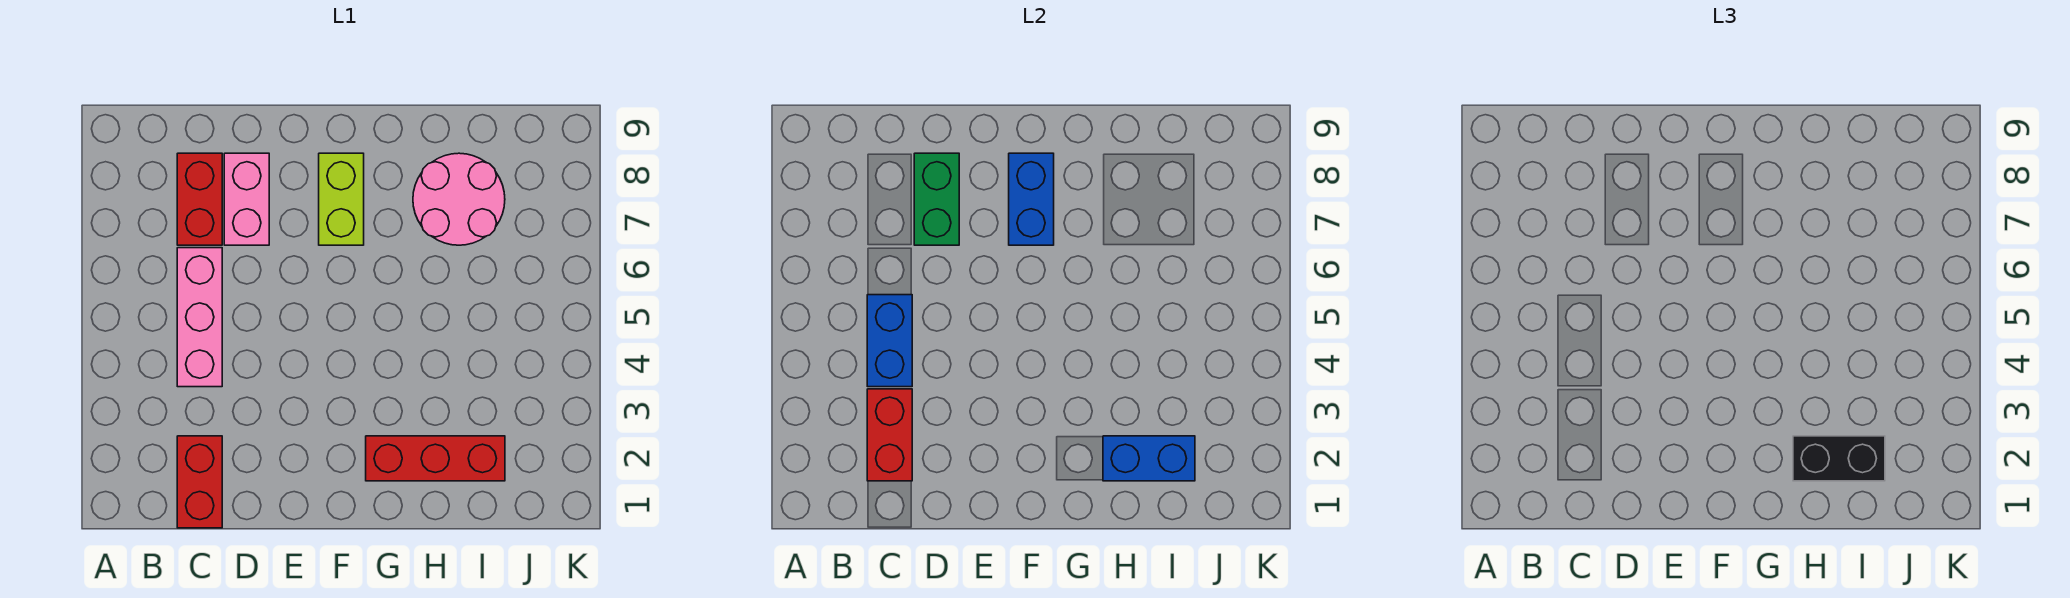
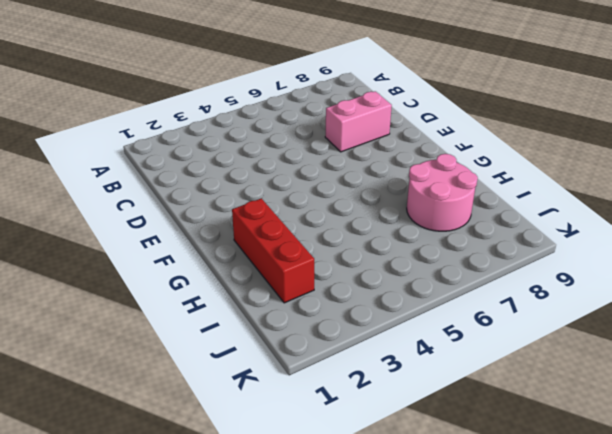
none -> red 1x2 brick [177,436,222,528]
none -> pink 1x3 brick [177,248,222,387]
none -> red 1x2 brick [177,153,222,245]

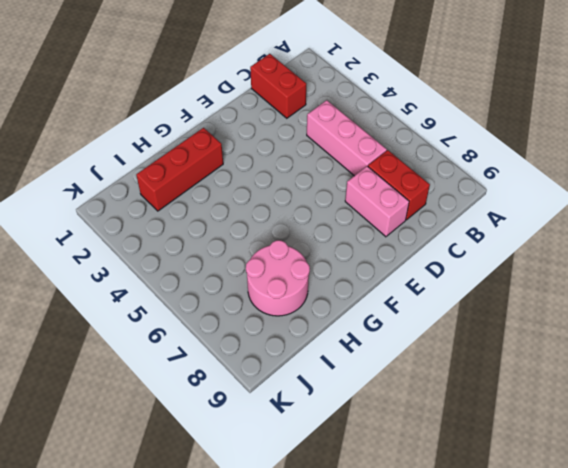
none -> lime 1x2 brick [319,153,364,245]
none -> red 1x2 brick [867,389,912,481]
none -> blue 1x2 brick [867,295,912,387]

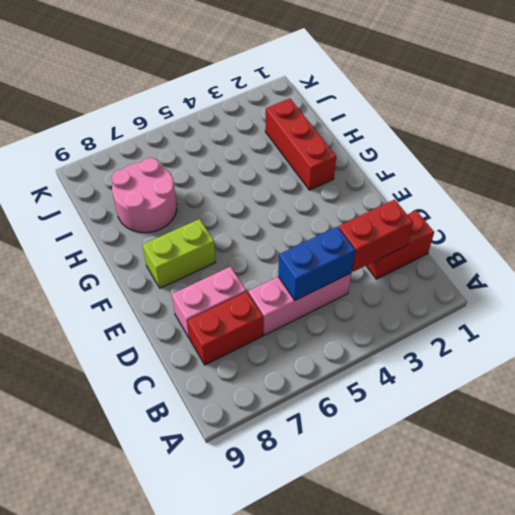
none -> green 1x2 brick [914,153,959,245]
none -> blue 1x2 brick [1009,153,1054,245]
none -> blue 1x2 brick [1103,436,1195,481]

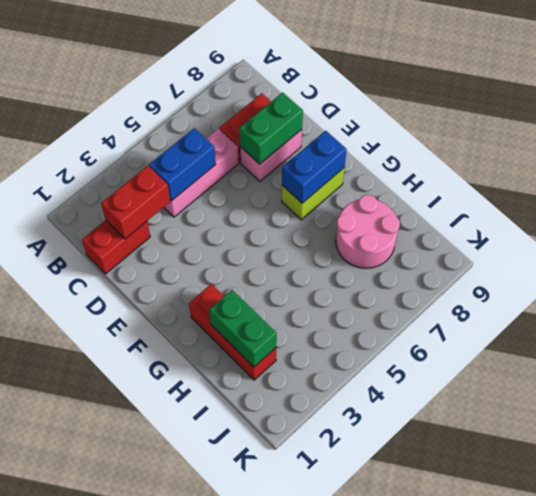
green 1x2 brick [209,290,277,367] -> blue 1x2 brick [1103,436,1195,481]
none -> black 1x2 brick [1793,436,1885,481]

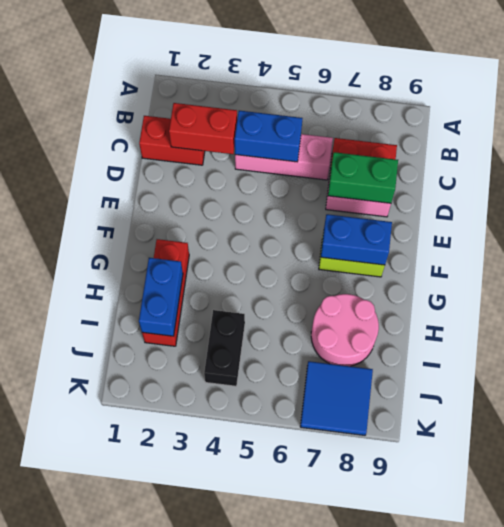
black 1x2 brick [204,310,245,386] -> black 1x2 brick moved to [1793,436,1885,481]
blue 2x2 tile [300,361,373,435] -> none

